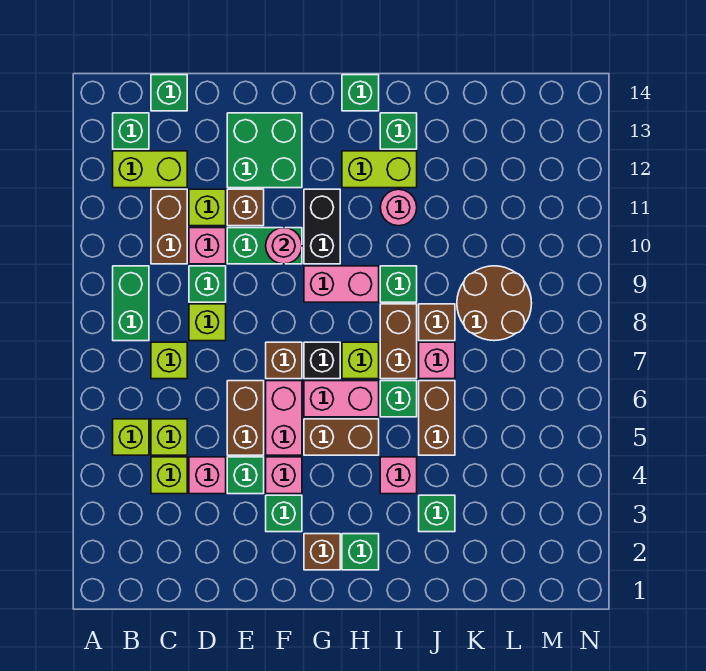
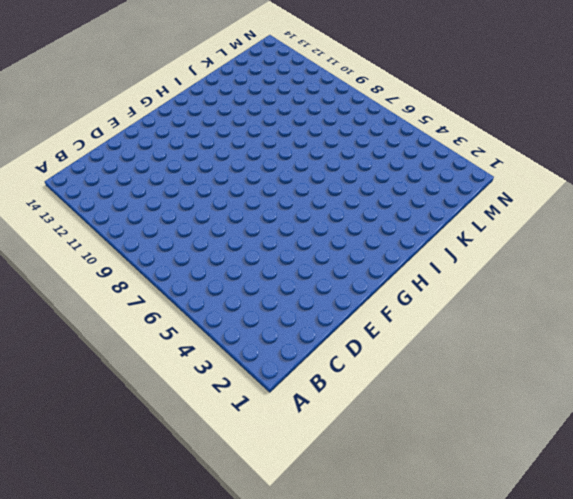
none -> lime 1x1 brick [113,419,149,455]
none -> green 1x2 brick [113,266,149,341]
none -> lime 1x2 brick [113,151,187,188]
none -> green 1x1 brick [113,113,149,149]

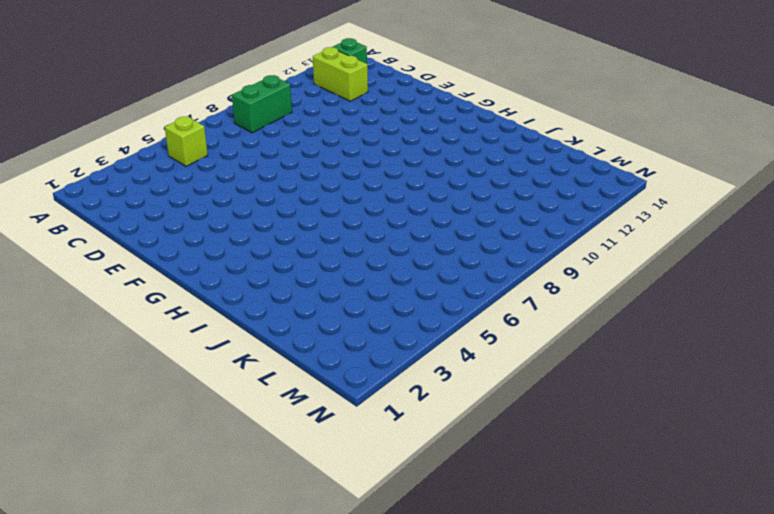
none -> lime 1x1 brick [151,457,187,494]
none -> lime 1x1 brick [151,419,187,455]
none -> lime 1x1 brick [151,342,187,379]
none -> brown 1x2 brick [151,189,187,264]

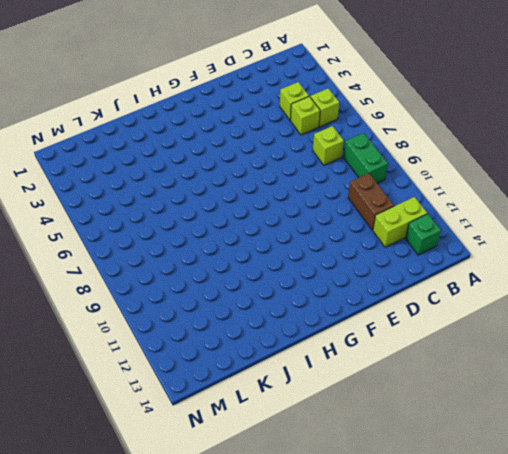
none -> green 1x1 brick [151,75,187,111]
none -> pink 1x1 brick [189,457,226,494]
none -> lime 1x1 brick [189,304,226,341]
none -> green 1x1 brick [189,266,226,302]

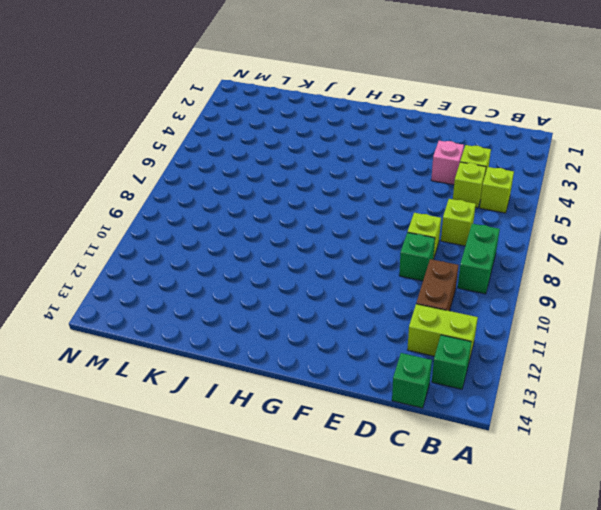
none -> pink 1x1 brick [189,228,226,264]
none -> lime 1x1 brick [189,189,226,226]
none -> green 1x1 brick [227,457,264,494]
none -> brown 1x2 brick [227,381,264,455]

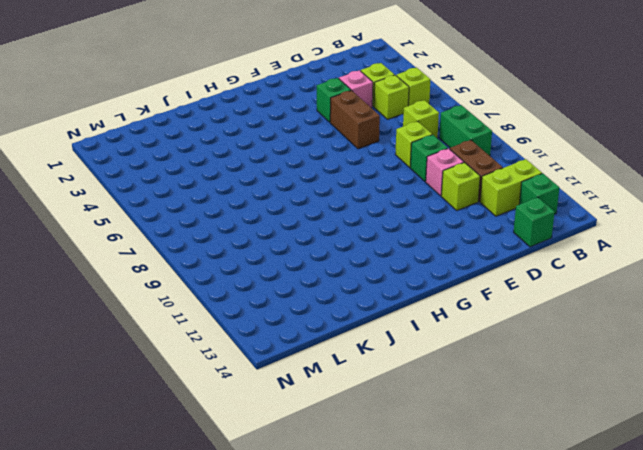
none -> green 1x2 brick [227,228,302,264]
none -> brown 1x1 brick [227,189,264,226]
none -> green 2x2 brick [227,113,302,188]
none -> green 1x1 brick [266,495,302,532]

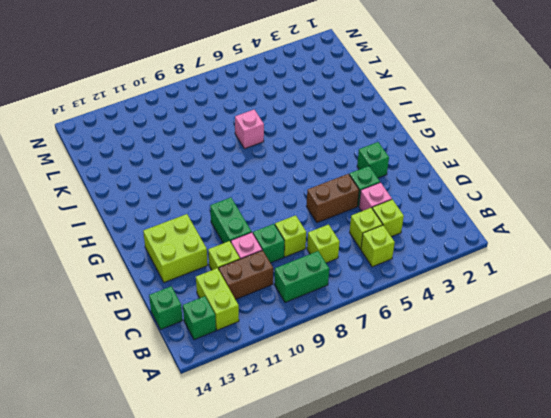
lime 2x2 brick [143,214,208,282] -> green 2x2 brick [227,113,302,188]
none -> brown 1x1 brick [227,189,264,226]
none -> pink 1x1 brick [266,457,302,494]
none -> pink 1x2 brick [266,381,302,455]
none -> brown 1x1 brick [266,342,302,379]

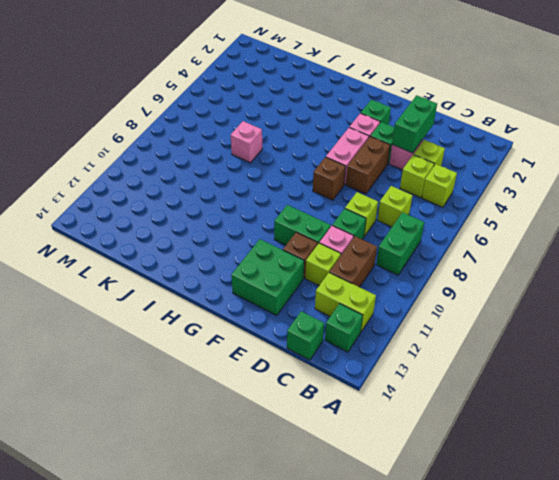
green 1x2 brick [392,95,437,153] -> none
none -> brown 1x1 brick [304,534,340,570]
none -> brown 1x2 brick [304,419,379,455]
none -> pink 1x2 brick [304,381,379,417]
none -> black 1x1 brick [304,342,340,379]

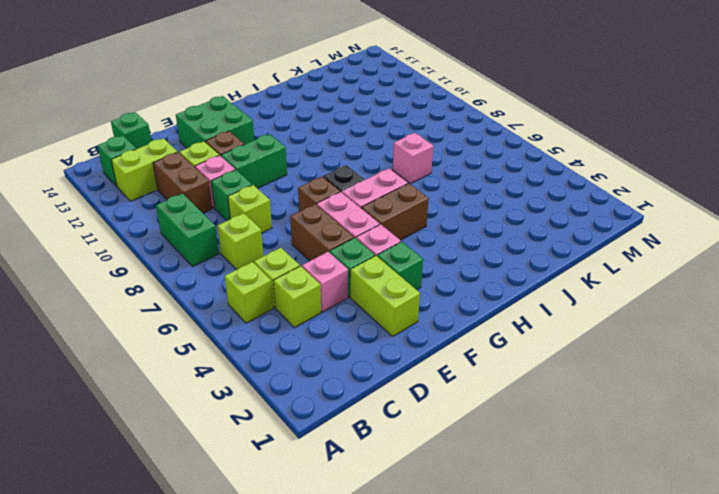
lime 1x2 brick [350,256,420,336] -> lime 1x2 brick turned to [342,151,417,188]
none -> brown 1x1 brick [304,534,340,570]
none -> pink 1x2 brick [304,266,379,302]
none -> black 1x2 brick [304,189,340,264]
none -> green 1x1 brick [342,534,379,570]

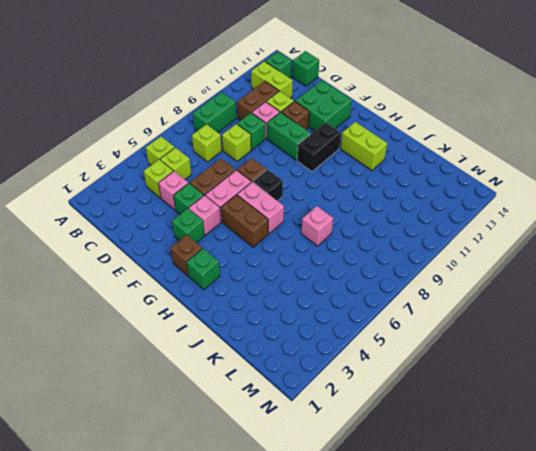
none -> pink 1x2 brick [304,266,379,302]
none -> lime 1x1 brick [342,342,379,379]
none -> green 1x1 brick [342,75,379,111]
none -> pink 1x1 brick [380,457,417,494]

